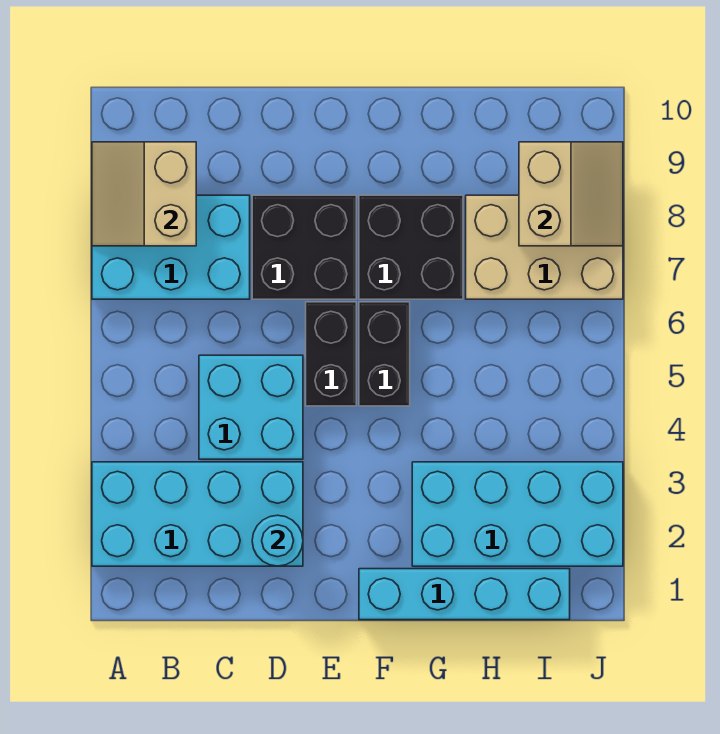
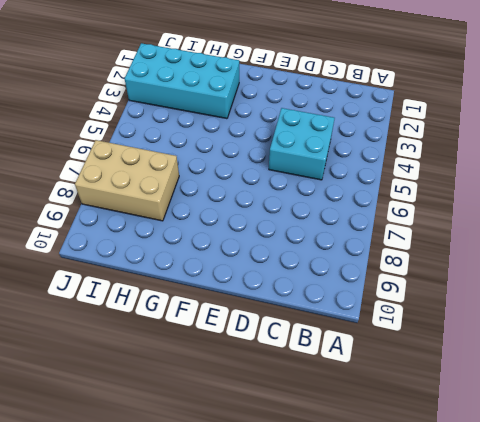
none -> cyan 2x4 brick [92,462,303,566]
none -> cyan 2x3 brick [92,195,250,299]
none -> black 2x2 brick [252,195,356,299]

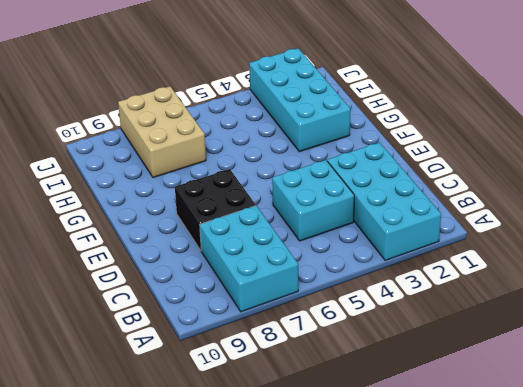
none -> black 1x2 brick [306,302,356,406]
none -> cyan 1x4 brick [359,569,570,620]
none -> black 1x2 brick [359,302,410,406]

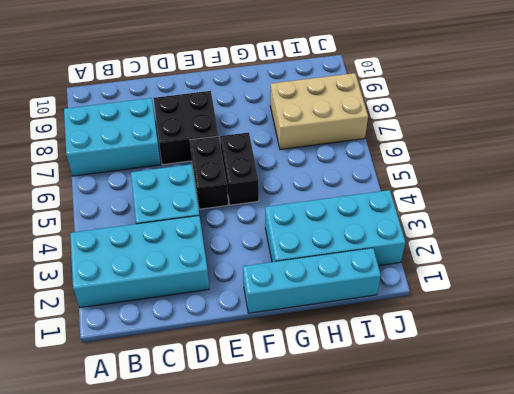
none -> black 2x2 brick [359,195,463,299]
none -> tan 2x2 slope [92,142,196,246]
none -> cyan 1x1 round brick [252,515,303,566]

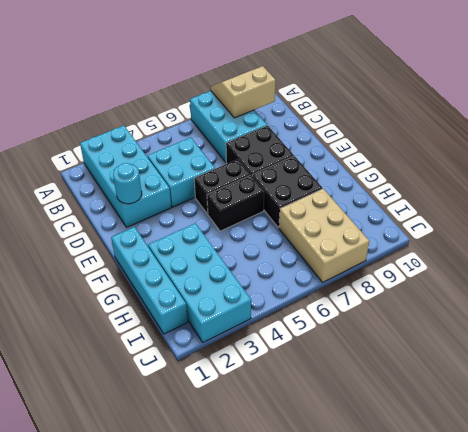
none -> tan 2x2 slope [519,142,623,246]

